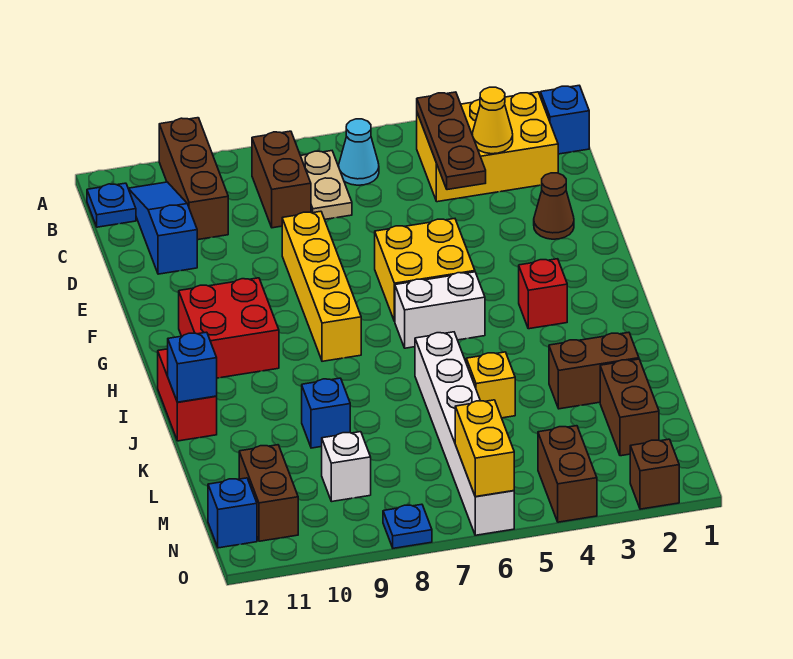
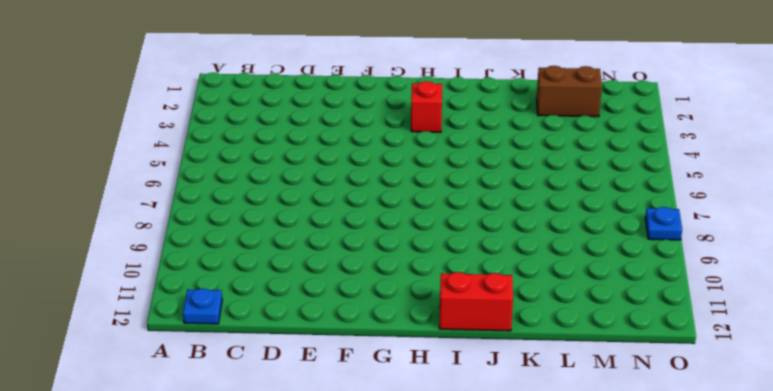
none -> brown 1x3 brick [159,118,228,240]
none -> blue 1x1 brick [540,85,589,154]
none -> yellow 2x3 brick [417,92,558,202]
none -> cyan 1x1 cone [339,119,379,185]

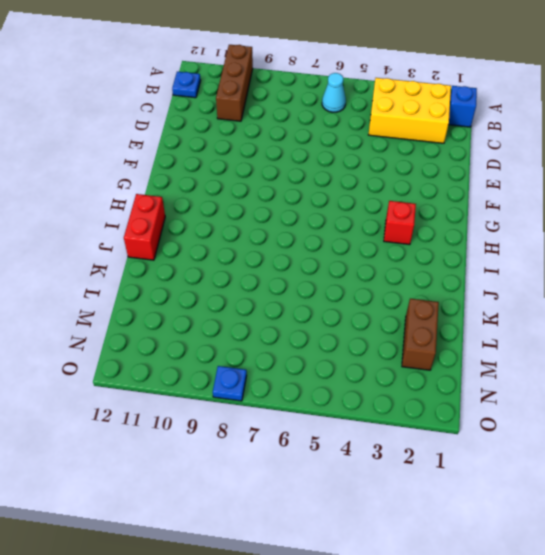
none -> tan 1x2 plate [301,151,352,219]
none -> brown 1x2 brick [252,131,311,228]
none -> blue 1x3 slope [128,182,197,274]
none -> brown 1x1 cone [534,173,574,239]

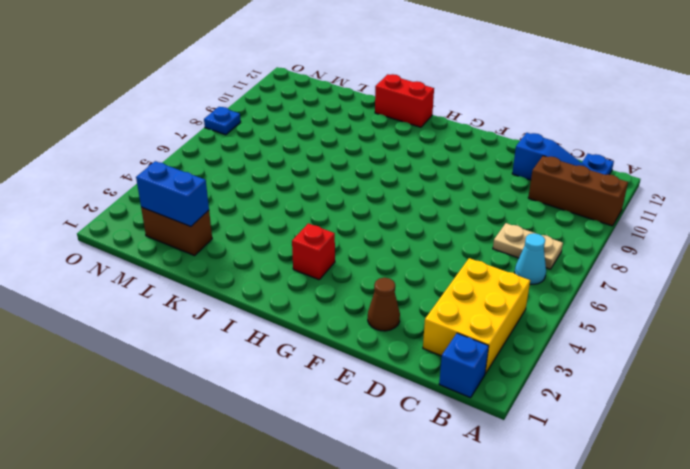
blue 1x2 brick [136,161,209,227] -> none
none -> brown 1x2 brick [252,131,311,228]
none -> yellow 1x4 brick [282,211,361,361]
none -> yellow 2x2 brick [375,219,475,321]
none -> red 2x2 brick [179,278,279,378]

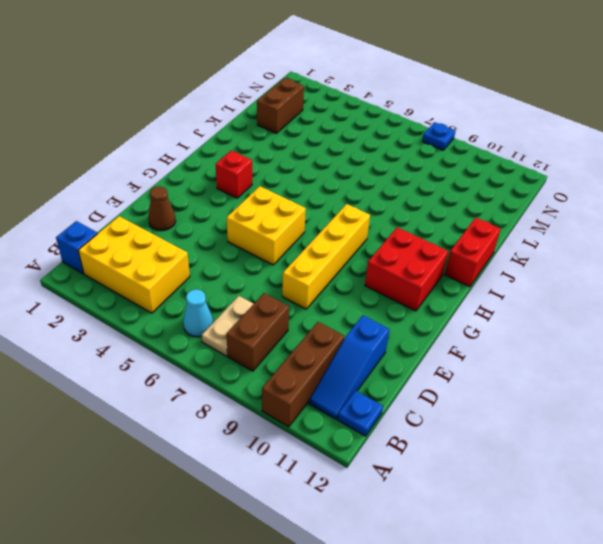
none -> white 1x2 brick [395,272,485,348]
none -> white 1x6 brick [415,332,514,535]
none -> brown 1x2 brick [549,332,639,409]
none -> yellow 1x1 brick [466,352,515,418]

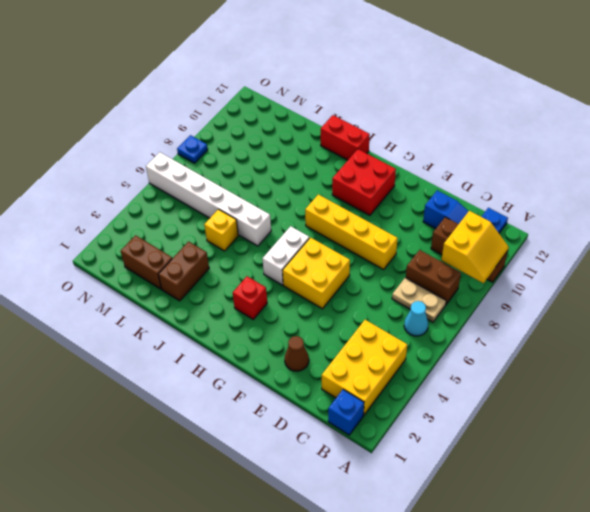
yellow 2x2 slope [441,211,509,283] -> none
none -> blue 1x1 brick [302,378,350,448]
none -> white 1x1 brick [322,432,371,502]
none -> brown 1x2 brick [239,445,298,541]
none -> brown 1x2 brick [538,426,597,522]

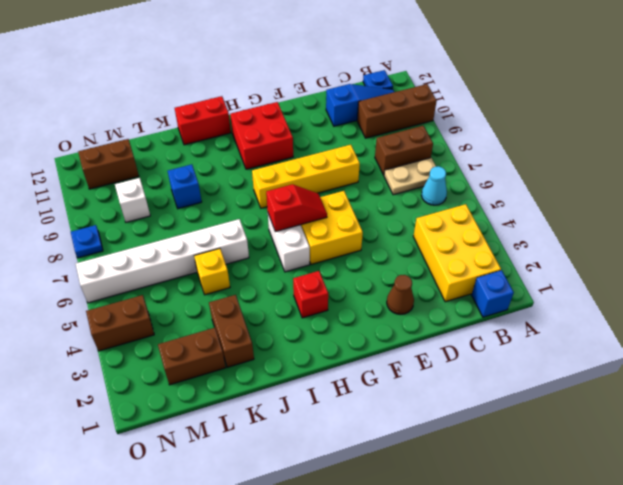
red 1x2 slope [266,184,327,232] -> none
none -> blue 1x1 brick [208,478,257,548]
none -> brown 1x1 brick [630,439,679,509]
none -> brown 1x3 plate [417,92,486,190]
none -> yellow 1x1 cone [472,87,513,154]

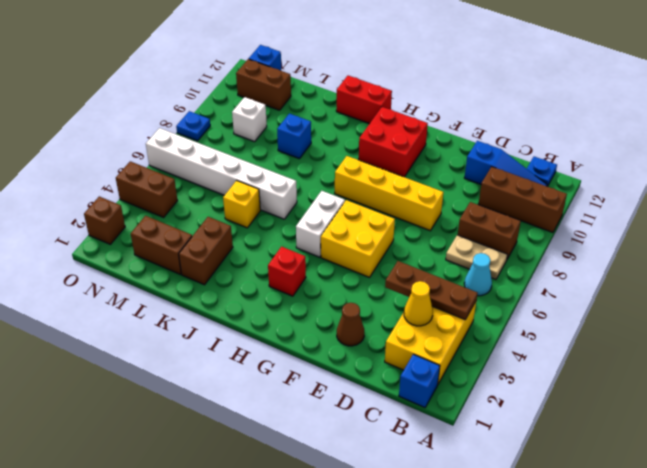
none -> blue 1x1 brick [168,332,217,402]
none -> yellow 1x2 brick [455,400,514,497]

